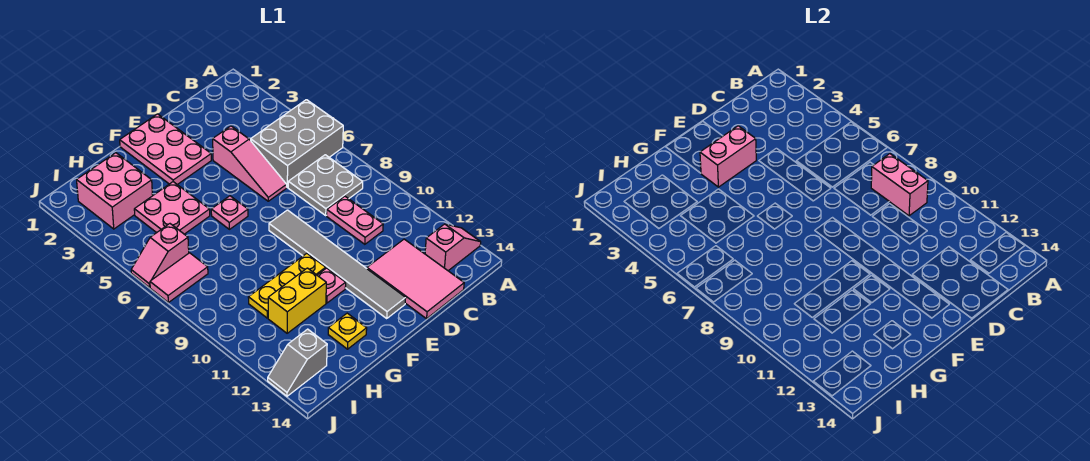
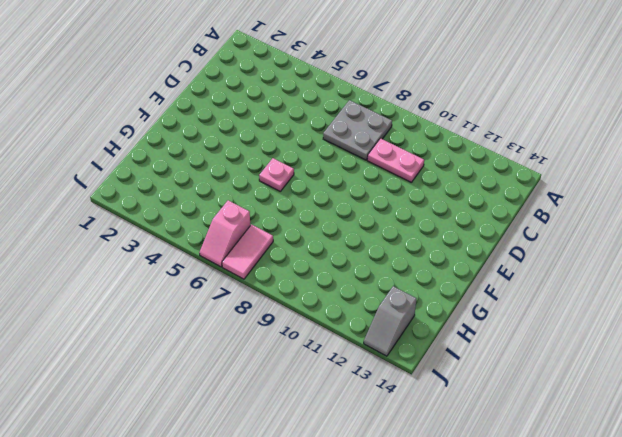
none -> grey 2x3 brick [251,100,343,187]
none -> pink 1x2 slope [425,224,481,271]
none -> pink 2x3 tile [367,239,464,319]

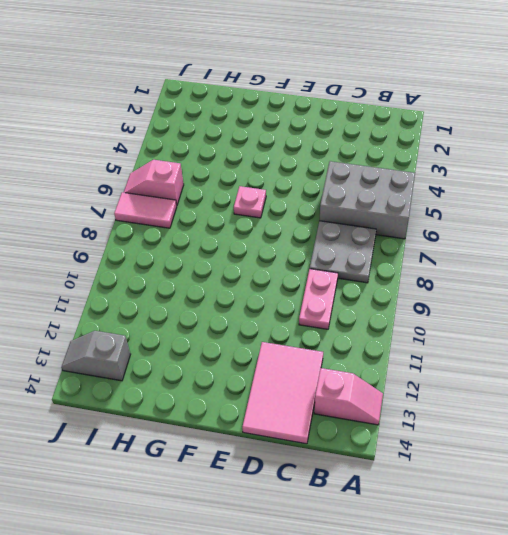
none -> pink 1x3 slope [213,126,287,201]
none -> pink 2x3 plate [120,114,211,185]
none -> grey 1x6 tile [269,210,406,318]

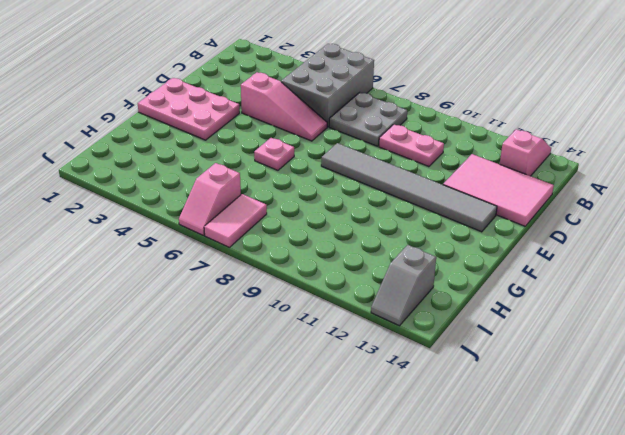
none -> yellow 1x3 plate [248,253,326,318]
none -> pink 1x1 plate [317,268,346,303]
none -> pink 2x2 plate [134,182,210,234]

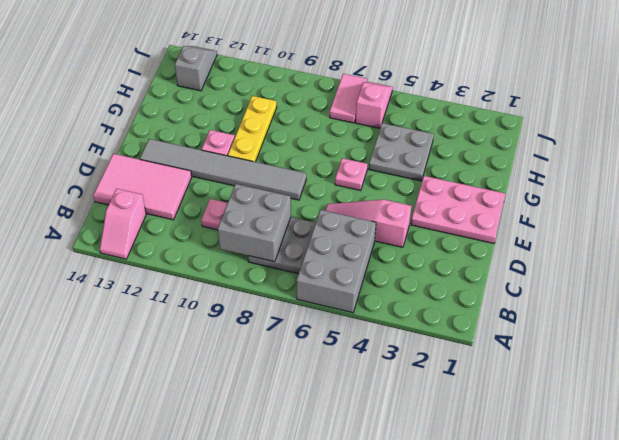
grey 2x2 brick [218,184,291,262] -> pink 1x2 brick [871,154,928,216]
grey 2x2 plate [369,123,434,181] -> pink 2x2 plate [134,182,210,234]
none -> yellow 1x2 brick [268,268,326,333]
none -> yellow 1x1 plate [328,313,367,349]
none -> pink 2x2 brick [77,153,153,229]

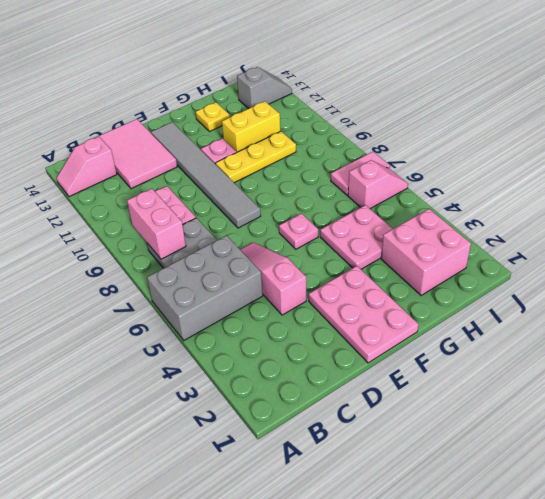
none -> pink 1x2 brick [700,126,756,187]

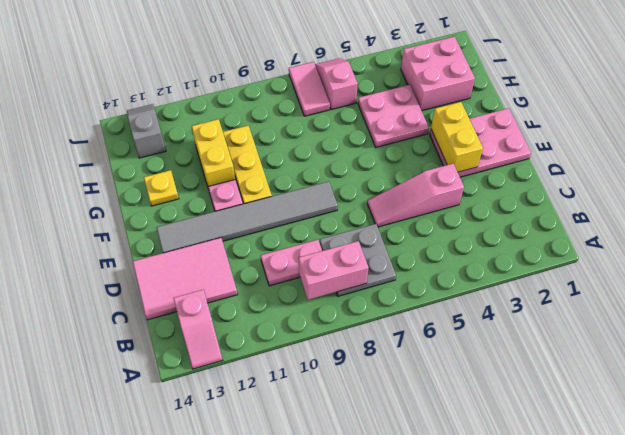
yellow 1x2 brick [431,102,483,172] -> pink 1x2 brick [700,126,756,187]
none -> grey 2x3 brick [251,100,343,187]
none -> pink 1x1 plate [211,196,248,229]

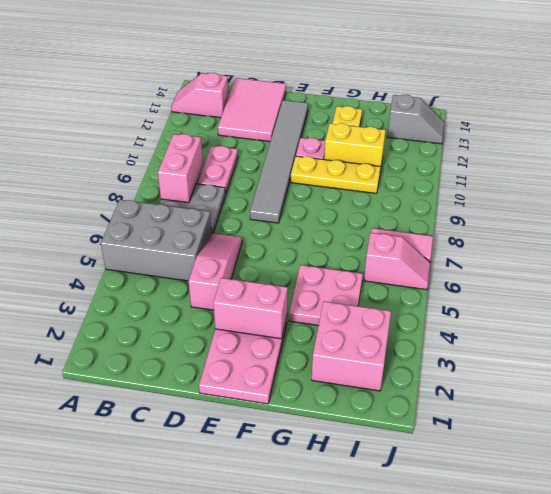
none -> pink 1x1 plate [211,196,248,229]

